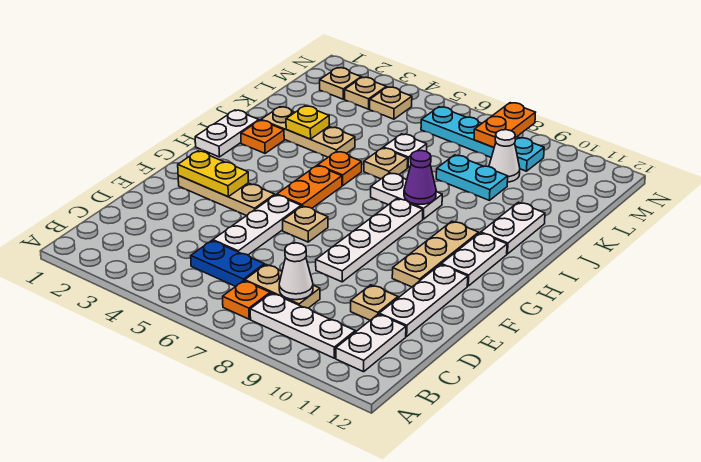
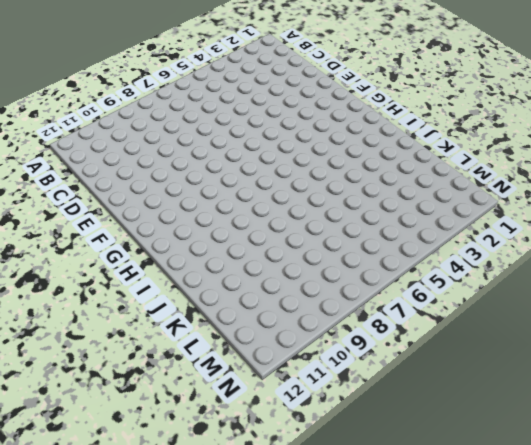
none -> orange 1x1 plate [223,281,270,319]
none -> white 1x3 plate [250,293,355,358]
none -> white 1x2 plate [336,314,406,372]
none -> blue 1x2 plate [191,241,264,286]

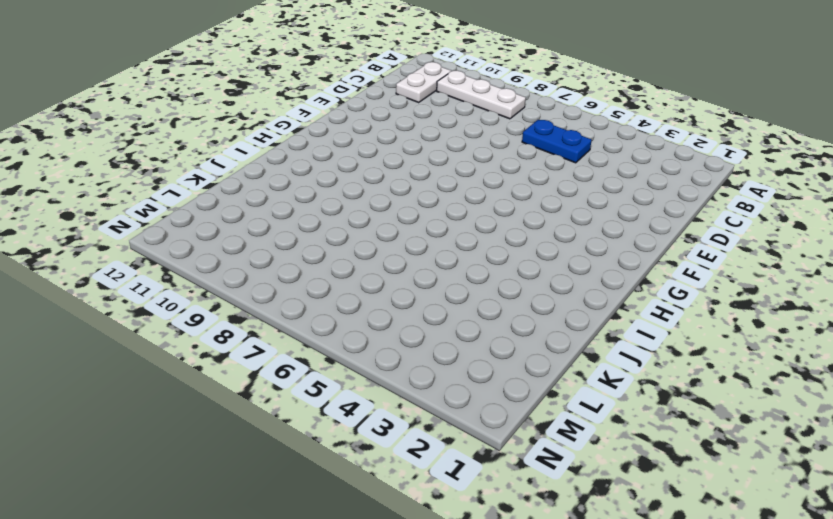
none -> orange 1x1 plate [223,281,270,319]
none -> tan 1x2 plate [245,264,320,308]
none -> white 1x3 plate [213,195,301,255]
none -> tan 1x1 plate [351,285,398,320]

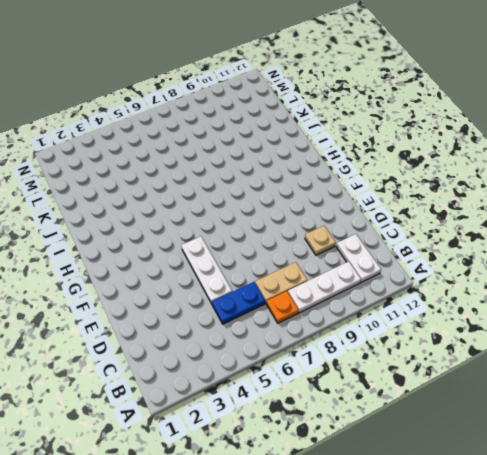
none -> white 1x3 plate [379,265,468,336]
none -> white 1x4 plate [316,199,423,282]
none -> tan 1x3 plate [178,176,275,216]
none -> tan 1x1 plate [283,206,328,242]

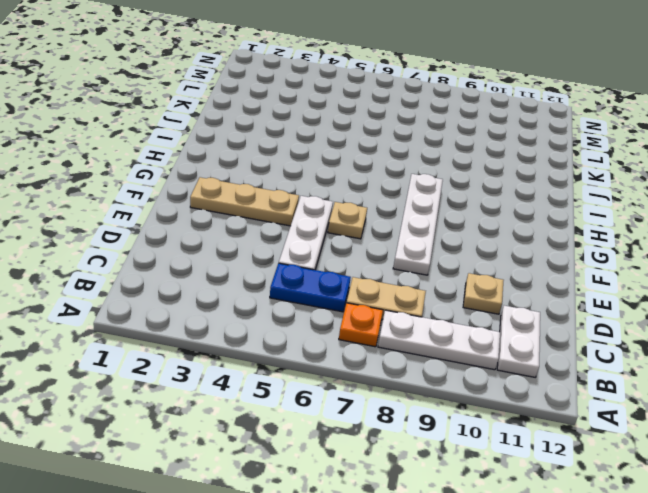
none -> white 1x3 plate [379,265,468,336]
none -> tan 1x3 plate [392,221,479,287]
none -> orange 1x2 plate [277,166,342,208]
none -> white 1x2 plate [441,233,507,286]

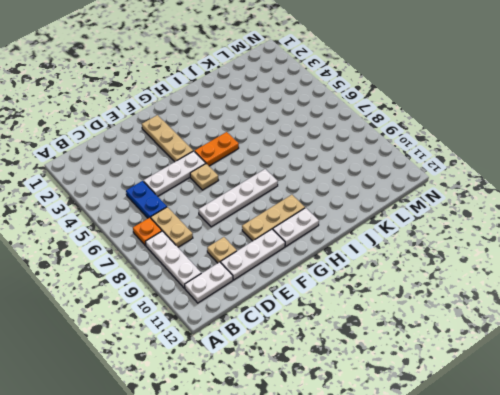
none -> white 1x2 plate [195,110,259,157]
none -> orange 1x1 plate [241,120,284,153]
none -> orange 1x1 plate [318,151,362,186]
none -> white 1x2 plate [371,173,442,219]

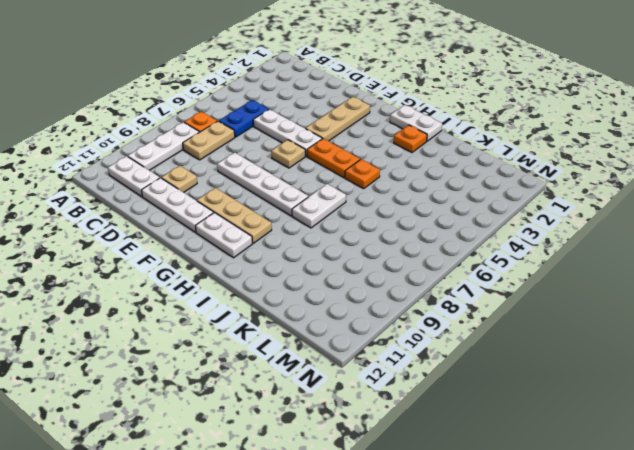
none -> white 1x2 plate [481,202,545,254]
none -> tan 1x3 plate [261,107,355,157]
none -> tan 1x1 plate [364,148,408,179]
none -> white 1x1 plate [383,134,427,167]

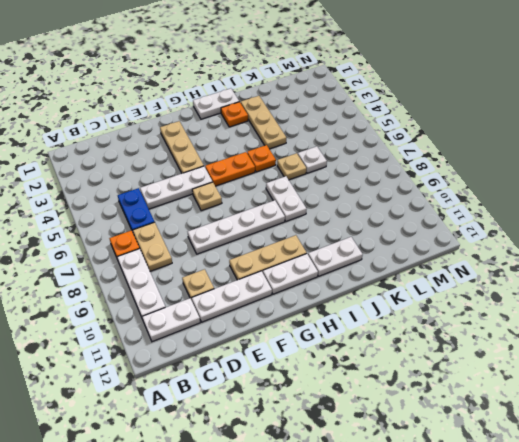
none -> cyan 1x2 plate [436,155,508,200]
none -> white 1x1 cone [489,130,520,182]
none -> tan 1x1 plate [320,68,361,99]
none -> tan 1x1 plate [345,77,386,109]

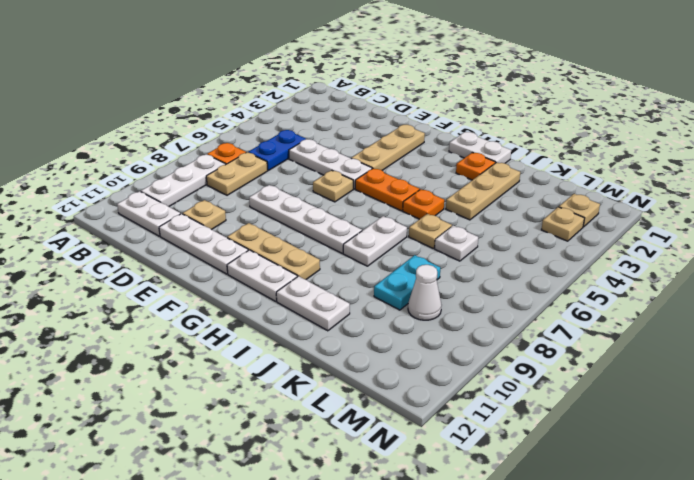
none -> tan 1x1 plate [370,87,412,119]
none -> cyan 1x4 plate [421,107,544,171]
none -> white 1x1 cone [279,243,313,300]
none -> yellow 1x2 plate [178,151,248,197]

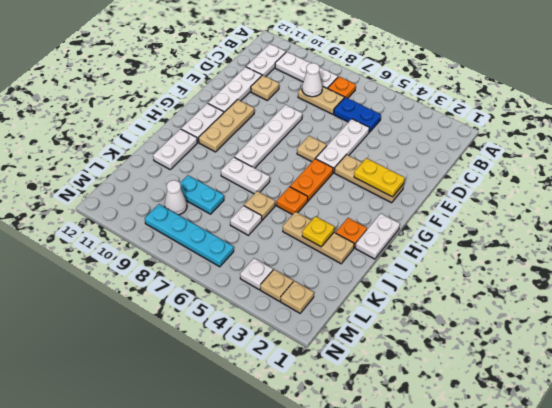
white 1x1 plate [240,258,273,289] -> tan 1x1 plate [370,87,412,119]
none -> purple 1x1 cone [404,151,436,204]
none -> orange 1x2 plate [474,103,535,147]

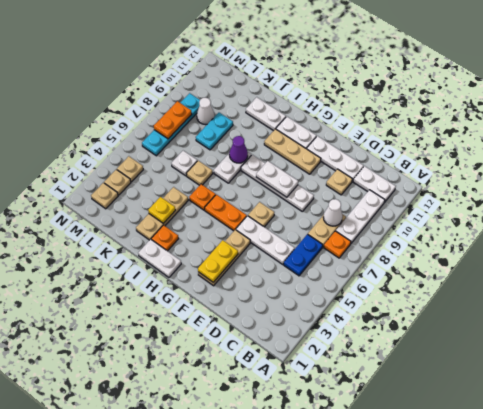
white 1x2 plate [256,161,298,197] -> none
orange 1x2 plate [154,101,192,139] -> orange 1x2 plate turned to [474,103,535,147]

